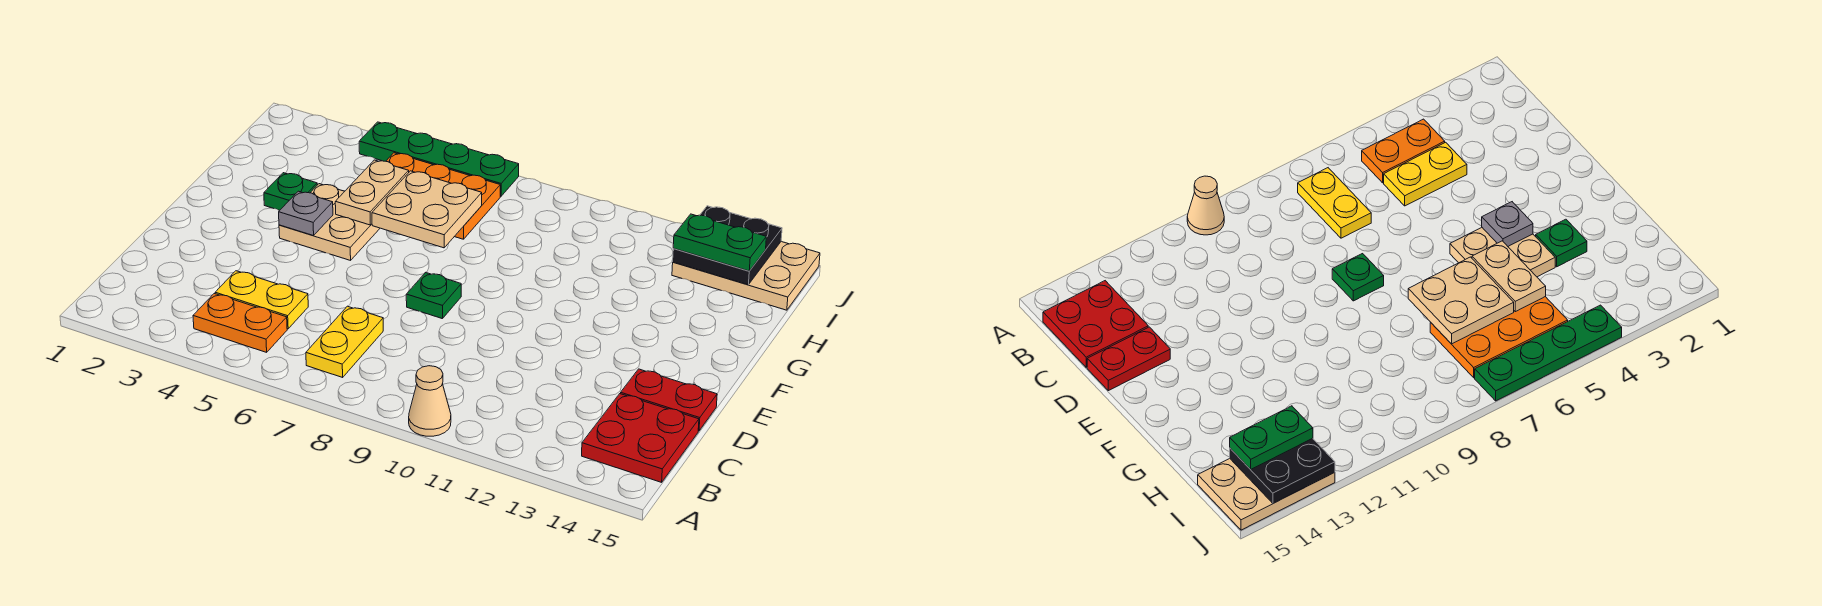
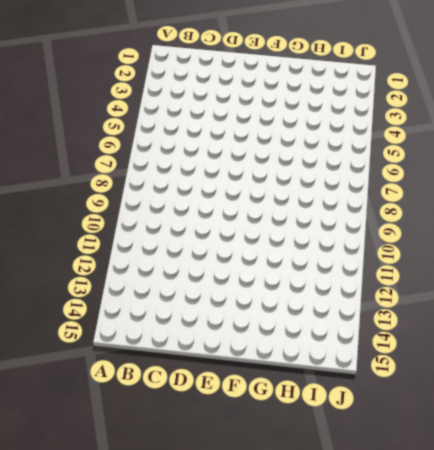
none -> tan 1x1 cone [409,366,451,436]
none -> orange 1x2 plate [193,294,287,352]
none -> yellow 1x2 plate [306,306,383,377]

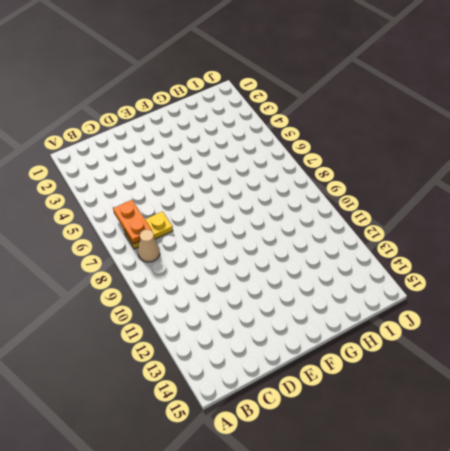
orange 1x2 plate [113,200,152,244] -> orange 1x2 plate moved to [193,294,287,352]
tan 1x1 cone [138,229,160,262] -> tan 1x1 cone moved to [409,366,451,436]
none -> red 2x2 plate [582,394,699,482]
none -> yellow 1x2 plate [215,271,308,329]
none -> red 1x2 plate [621,369,717,431]

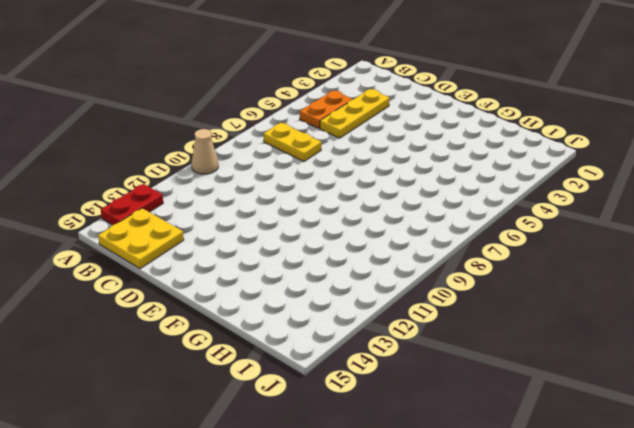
red 1x2 plate [101,184,163,225] -> red 1x2 plate moved to [621,369,717,431]
yellow 2x2 plate [98,208,184,269] -> red 2x2 plate [582,394,699,482]
yellow 1x3 plate [320,89,389,138] -> yellow 1x2 plate [215,271,308,329]
none -> green 1x1 plate [406,272,461,319]
none -> tan 2x2 plate [279,184,380,260]
none -> green 1x1 plate [264,173,317,210]

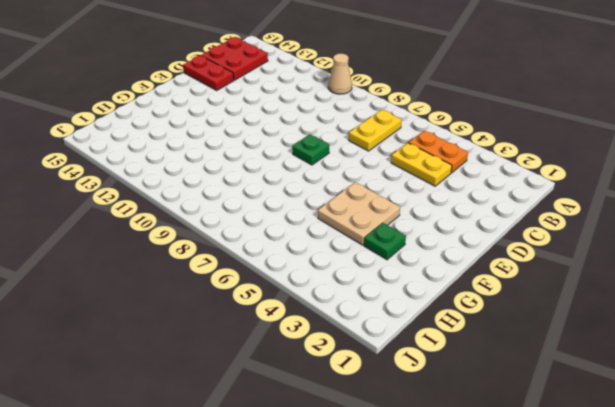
none -> orange 2x3 plate [386,153,500,239]
none -> tan 2x3 plate [672,242,820,310]
none -> green 1x4 plate [359,122,519,196]

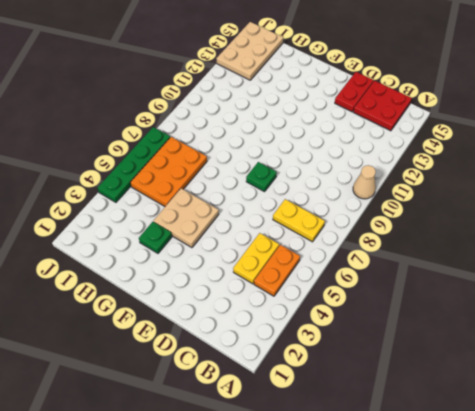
none -> grey 1x1 plate [279,191,333,236]
none -> tan 1x2 plate [335,160,409,225]
none -> tan 2x2 plate [372,171,482,248]

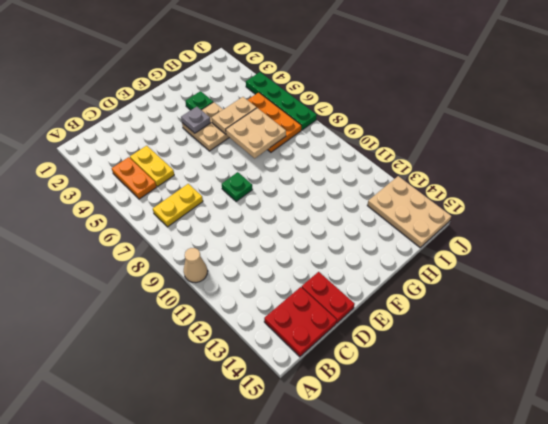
none -> black 2x2 plate [673,206,782,285]
none -> green 1x2 plate [673,214,766,271]

